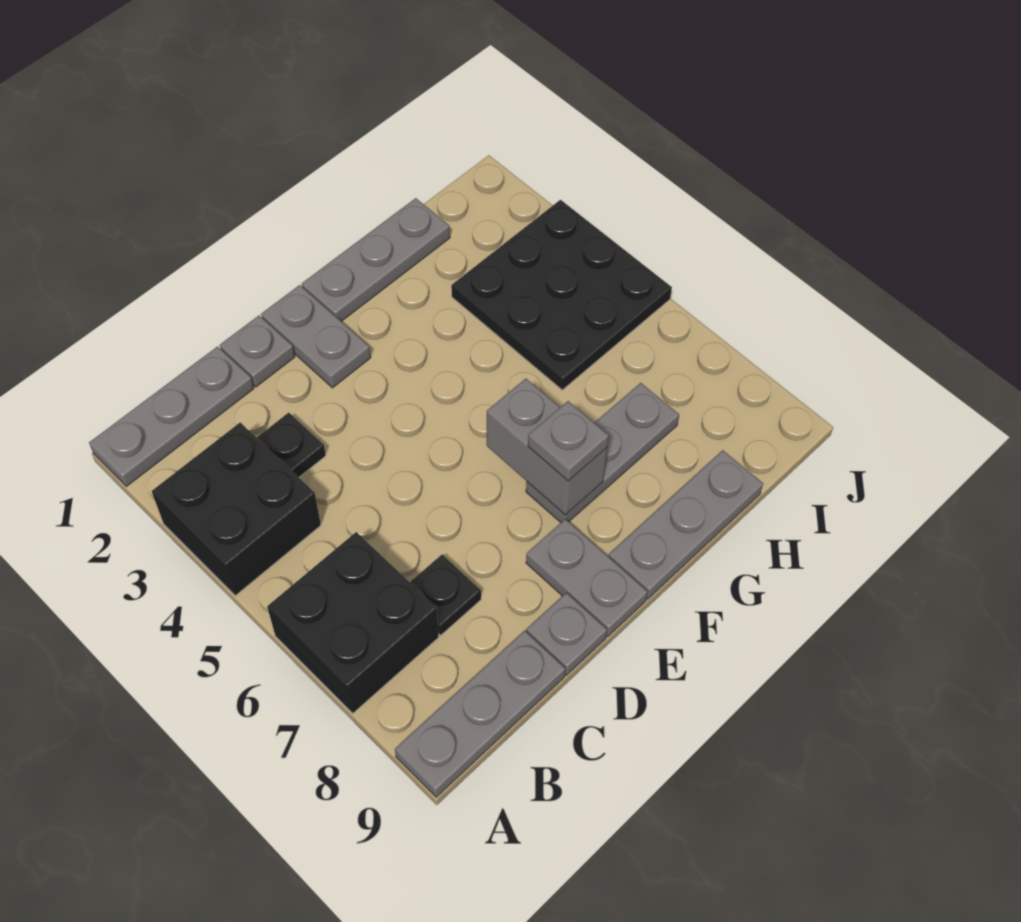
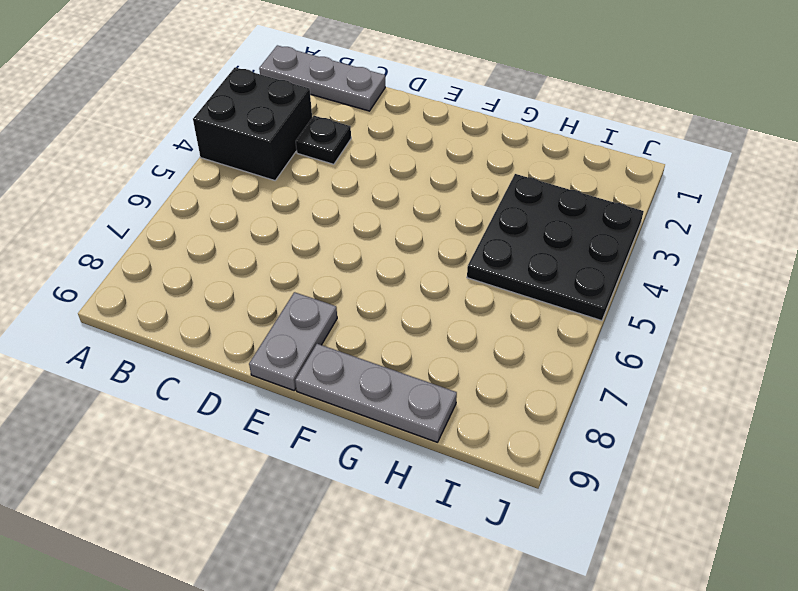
none -> black 2x2 brick [267,532,439,713]
none -> grey 1x3 plate [395,631,565,797]
none -> black 1x1 plate [410,555,481,635]

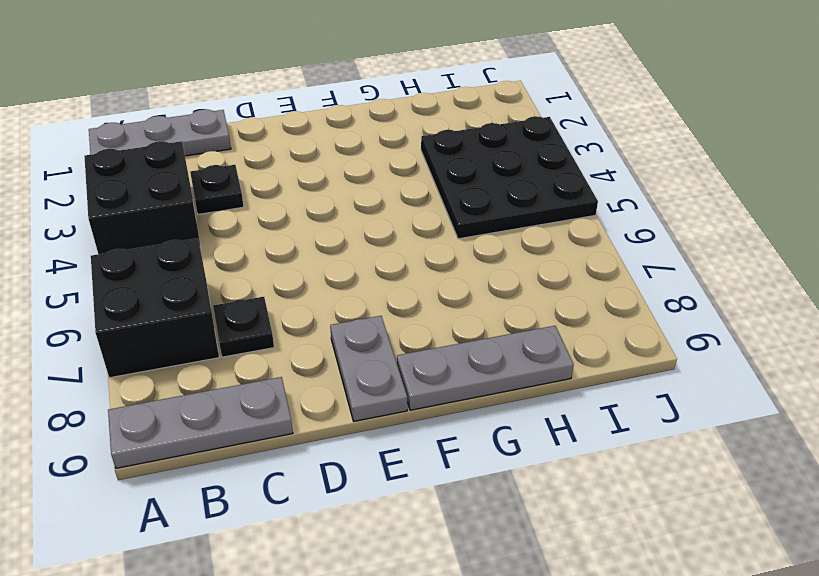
none -> grey 1x1 plate [220,316,295,387]
none -> grey 1x1 plate [527,593,607,675]
none -> grey 1x2 plate [261,285,371,388]

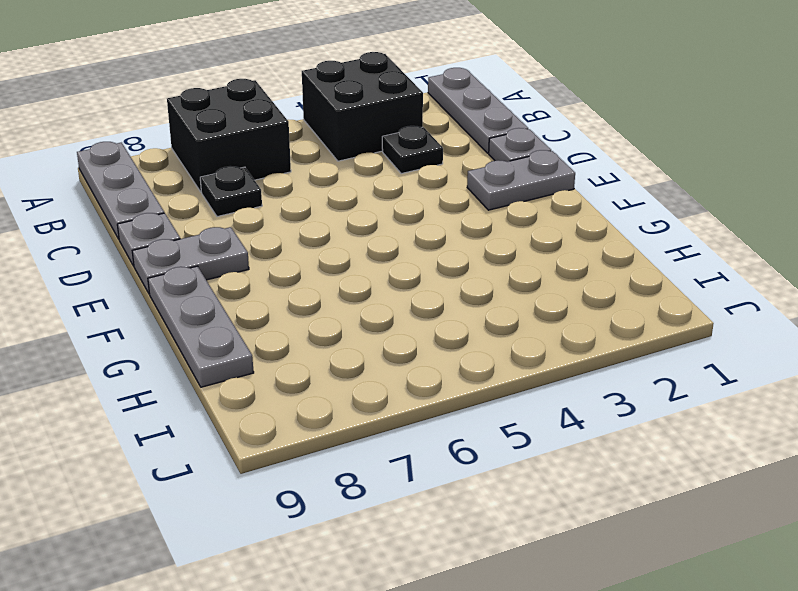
none -> grey 1x3 plate [302,198,450,321]
none -> grey 1x3 plate [526,383,679,522]
none -> black 3x3 plate [451,200,672,390]

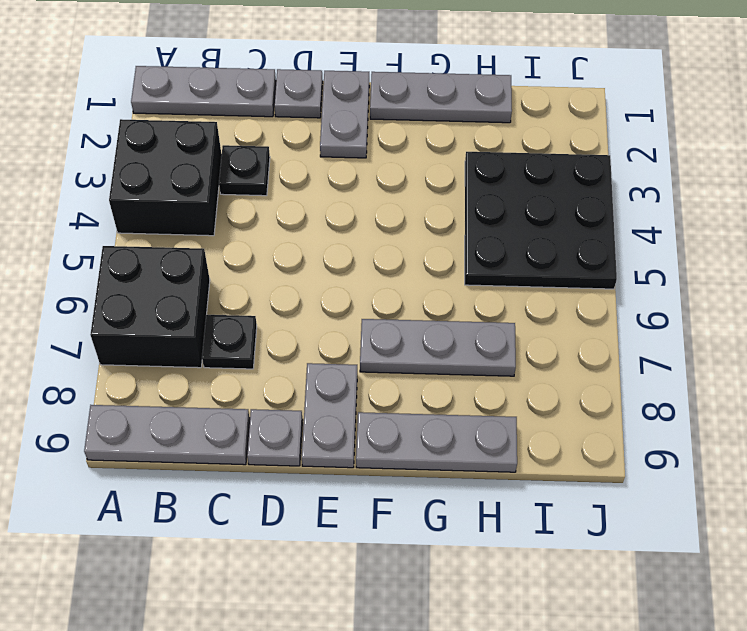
none -> grey 1x2 brick [487,379,607,515]
none -> grey 1x1 plate [528,401,609,481]

